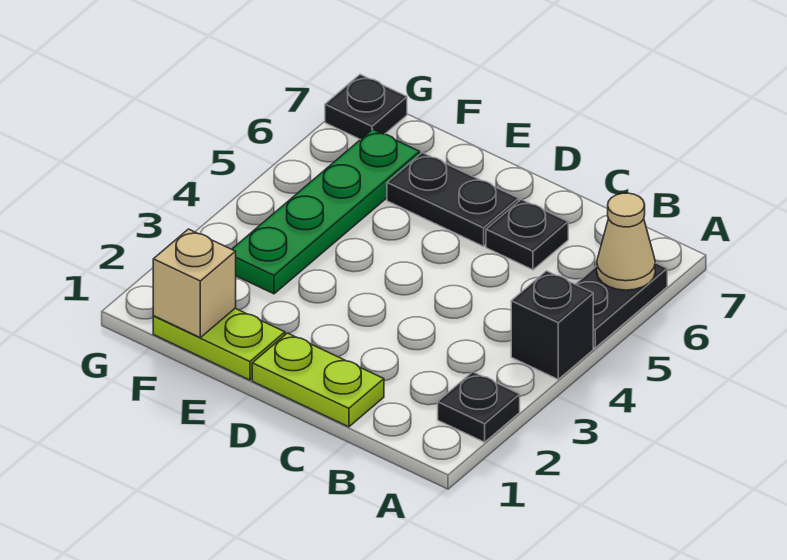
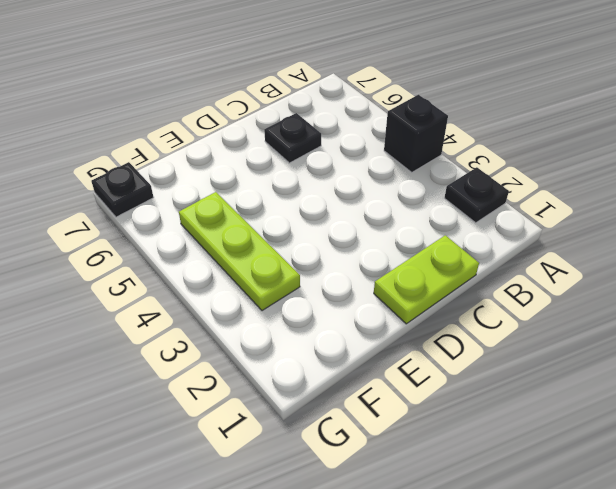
lime 1x3 plate [179,192,300,311] -> green 1x4 plate [232,129,420,294]
none -> black 1x2 plate [575,263,667,348]
none -> black 1x2 plate [387,153,519,246]

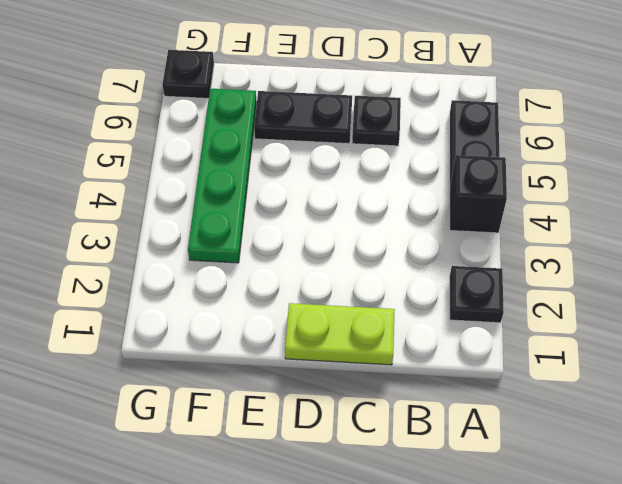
none -> lime 1x2 plate [153,308,285,380]
none -> tan 1x1 cone [597,193,655,290]

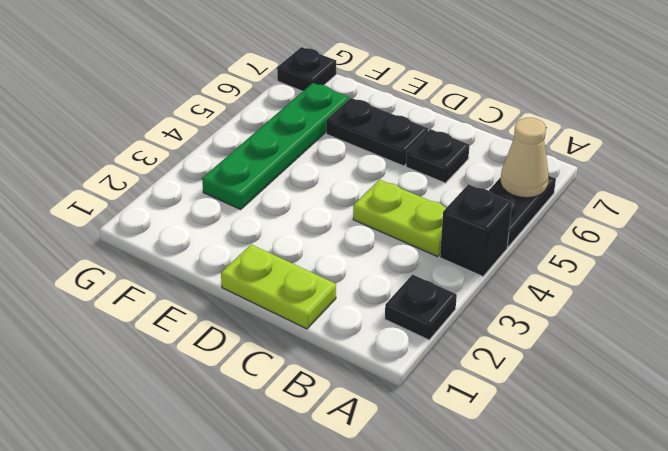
lime 1x2 plate [353,180,446,257] -> lime 1x2 plate moved to [153,308,285,380]
none -> tan 1x1 brick [153,229,236,337]

